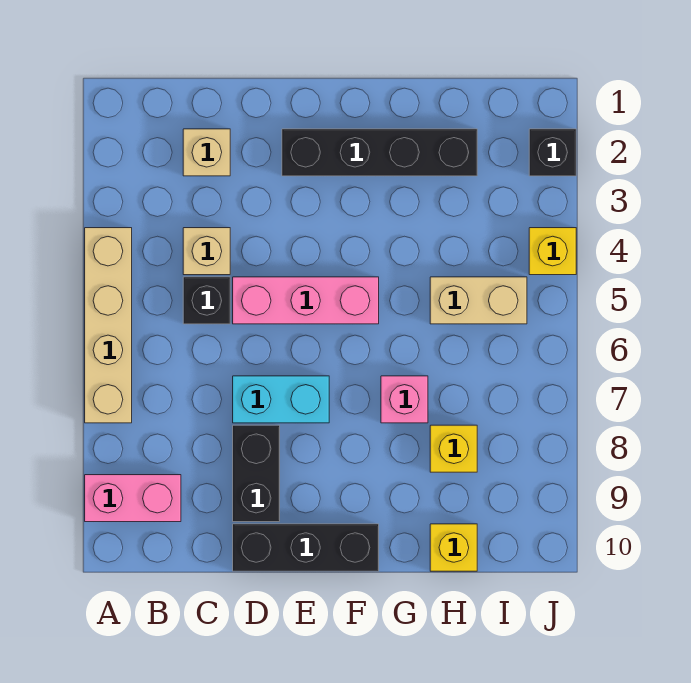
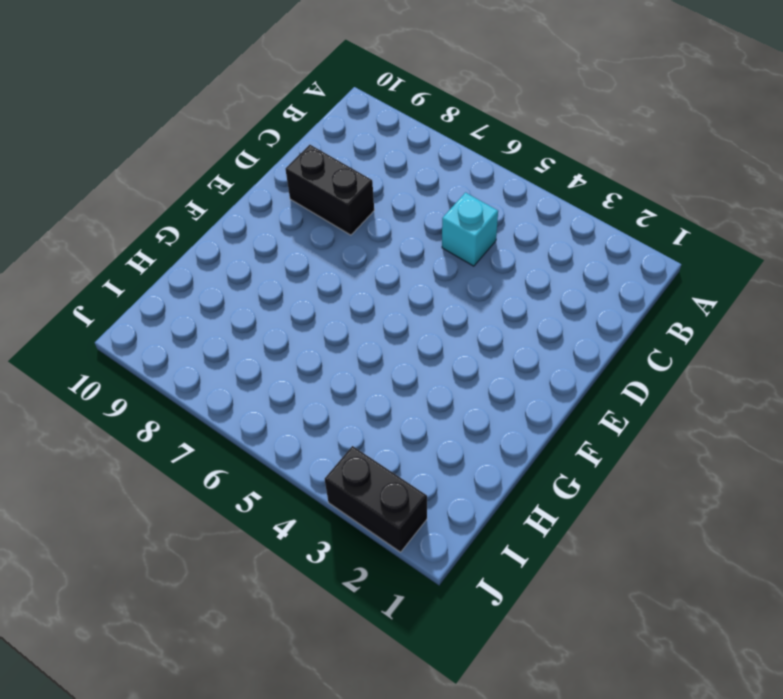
cyan 1x1 brick [442,193,498,266] -> black 1x1 brick [183,277,230,324]
black 1x2 brick [325,446,427,552] -> black 1x1 brick [529,129,576,176]
none -> tan 1x4 brick [85,228,132,423]
none -> pink 1x2 brick [85,475,181,522]
none -> tan 1x1 brick [183,129,230,176]

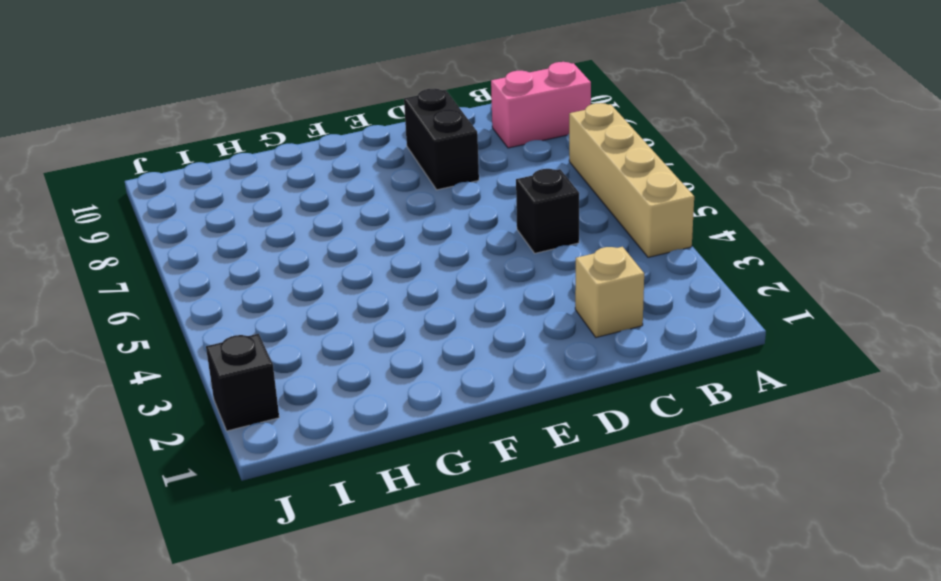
none -> tan 1x1 brick [183,228,230,275]
none -> pink 1x3 brick [233,277,379,324]
none -> cyan 1x2 brick [233,376,329,423]

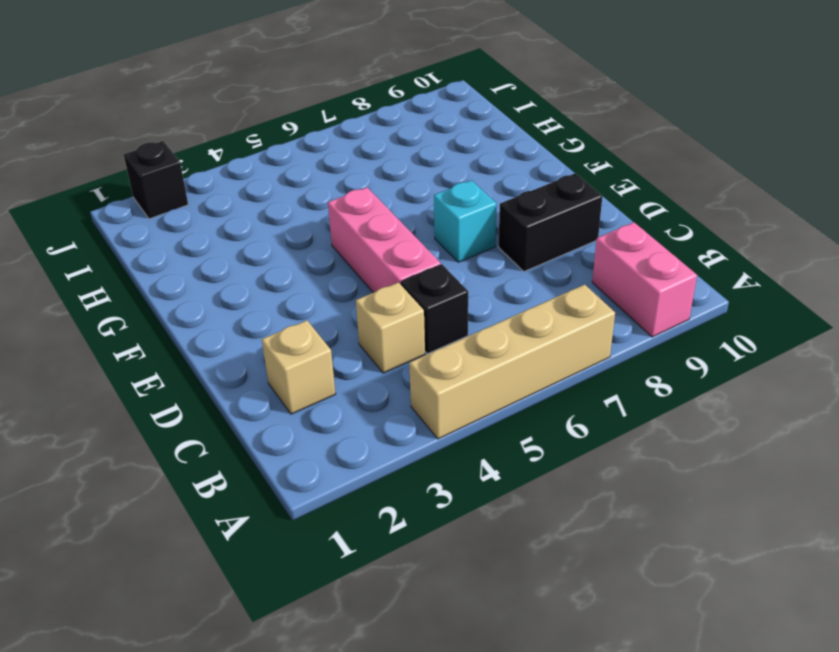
cyan 1x1 brick [434,180,497,262] -> cyan 1x2 brick [233,376,329,423]
none -> black 1x3 brick [233,524,379,571]
none -> black 1x4 brick [282,129,477,176]
none -> pink 1x1 brick [381,376,428,423]

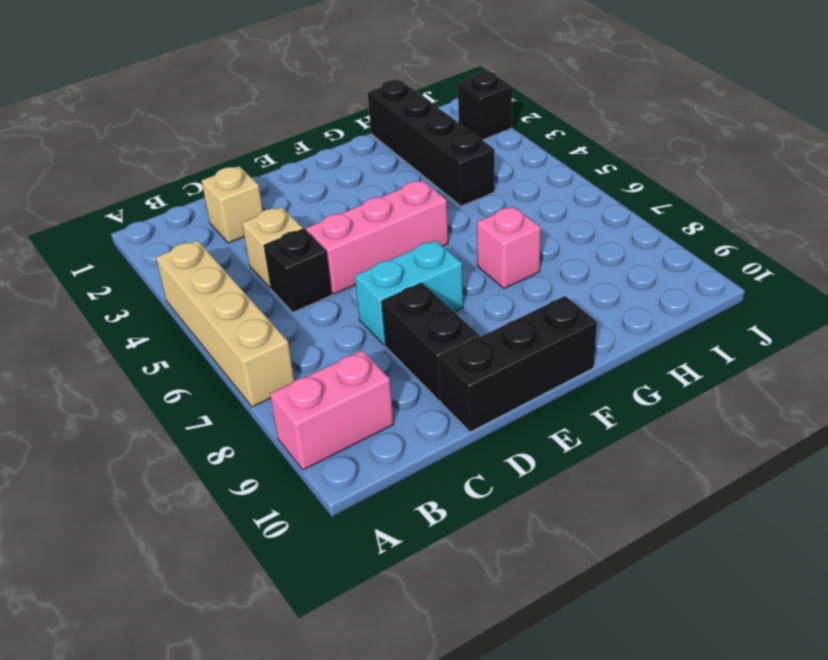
black 1x4 brick [368,80,494,206] -> black 1x4 brick turned to [282,129,477,176]
none -> tan 1x2 brick [430,277,527,324]
none -> yellow 1x1 brick [430,425,477,472]
none -> yellow 1x1 brick [430,524,477,571]

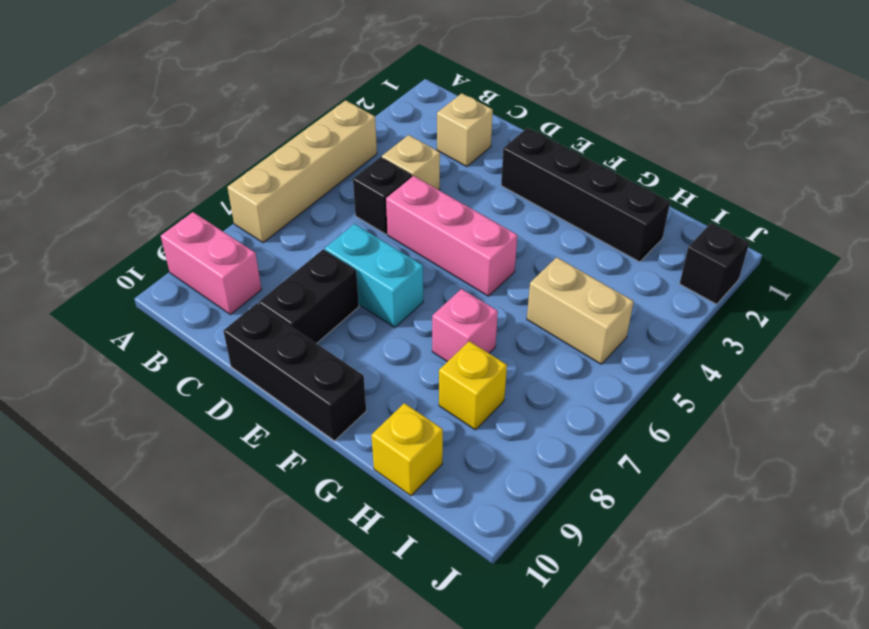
none -> yellow 1x1 brick [529,228,576,275]

